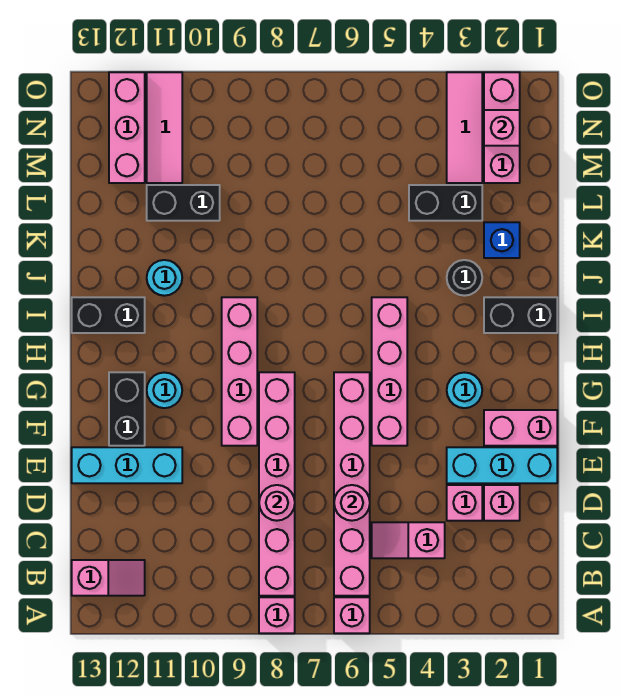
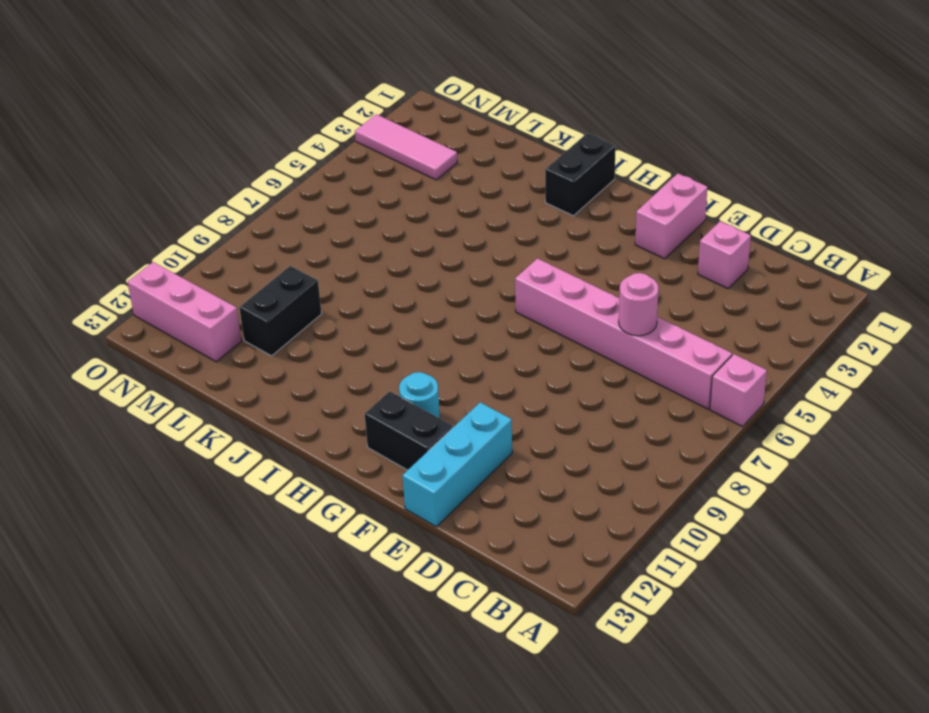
none -> pink 1x1 brick [259,597,295,633]
none -> pink 1x6 brick [259,372,295,596]
none -> pink 1x2 slope [72,560,145,596]
none -> pink 1x2 slope [372,522,445,558]

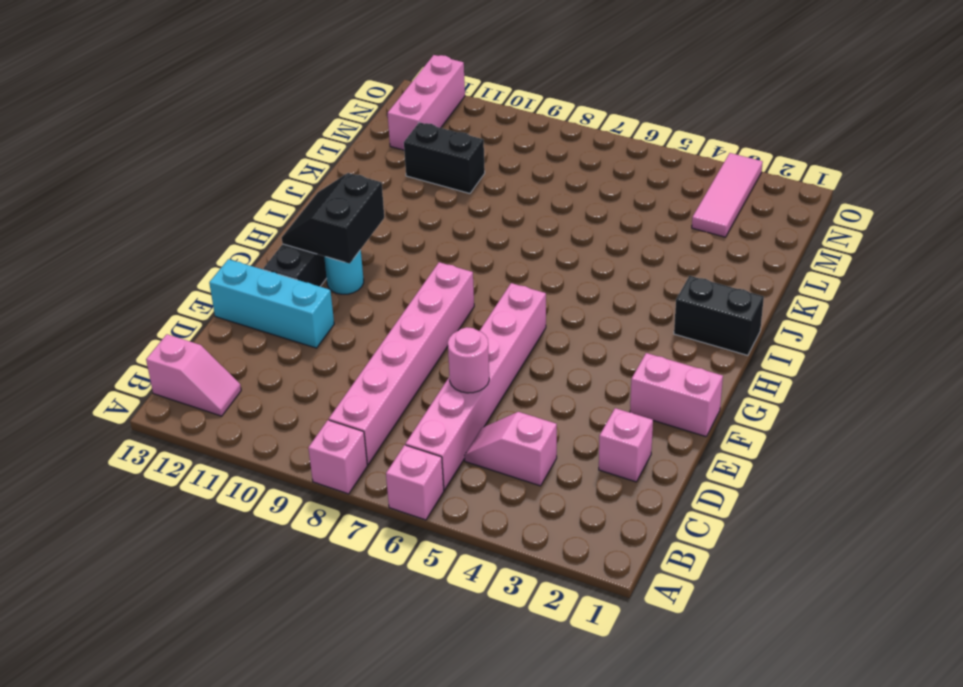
black 2x2 slope [282,173,384,264] -> none
none -> pink 1x1 brick [447,485,482,521]
none -> cyan 1x3 brick [447,447,557,483]
none -> pink 1x4 brick [372,297,407,446]
none -> pink 1x4 brick [222,297,257,446]

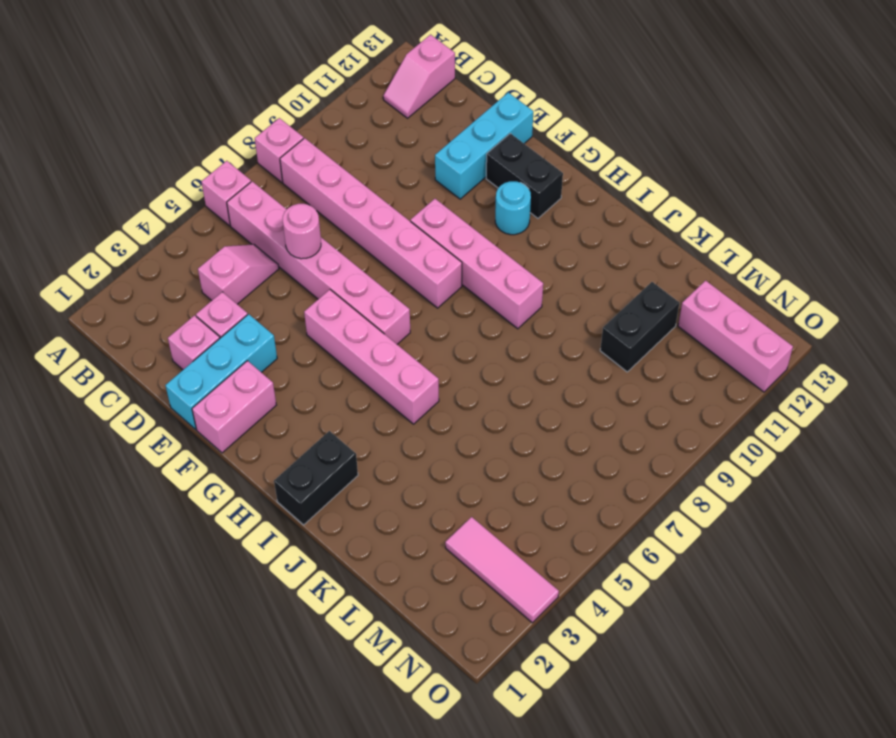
none -> cyan 1x1 round brick [447,373,482,408]
none -> black 1x2 brick [72,297,145,333]
none -> black 1x1 round brick [447,260,482,296]
none -> cyan 1x1 round brick [147,260,182,296]

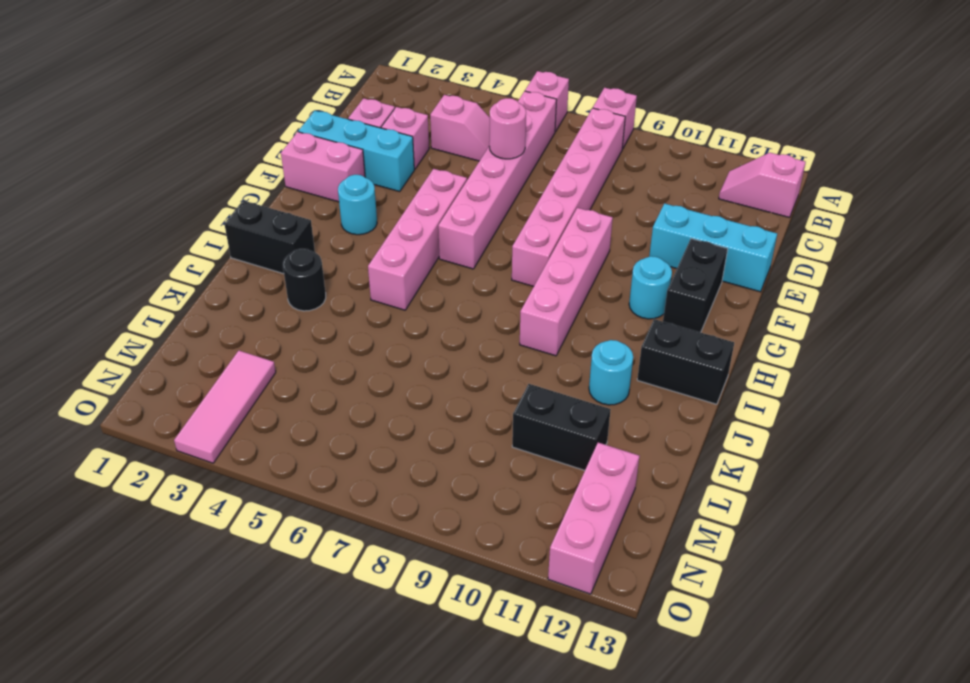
none -> blue 1x1 brick [484,222,520,258]
none -> black 1x2 brick [409,185,482,221]
none -> pink 1x3 brick [484,72,520,183]
none -> pink 1x3 tile [147,72,182,183]

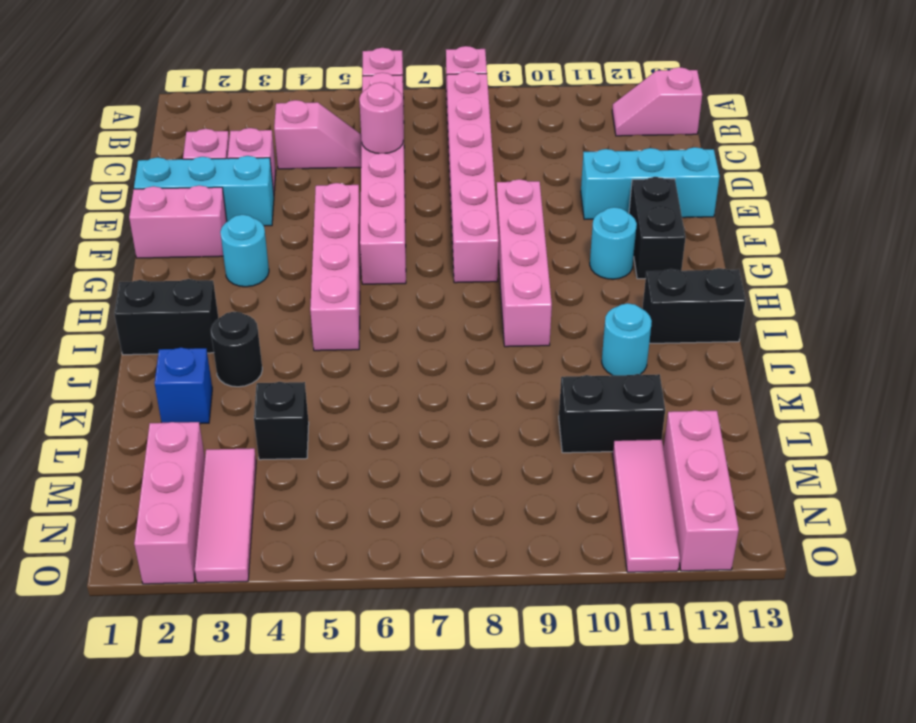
black 1x1 brick [254,382,309,460] -> black 1x2 brick [409,185,482,221]
none -> pink 1x1 round brick [259,485,295,521]
none -> pink 1x1 brick [484,110,520,146]

